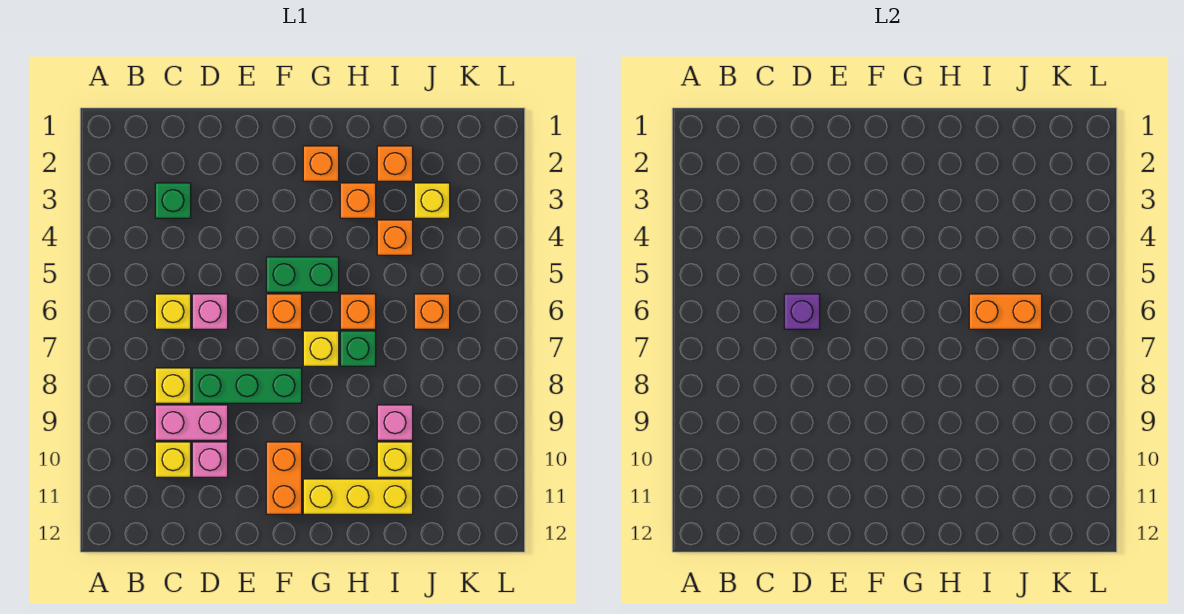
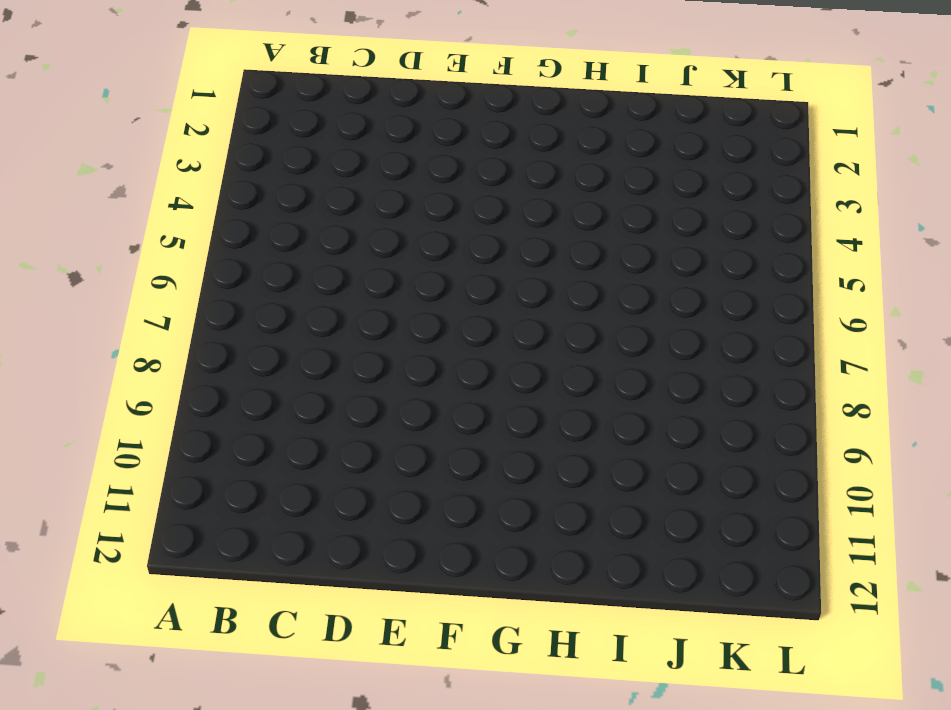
none -> green 1x1 brick [155,183,191,218]
none -> yellow 1x1 brick [155,294,191,329]
none -> yellow 1x1 brick [155,368,191,403]

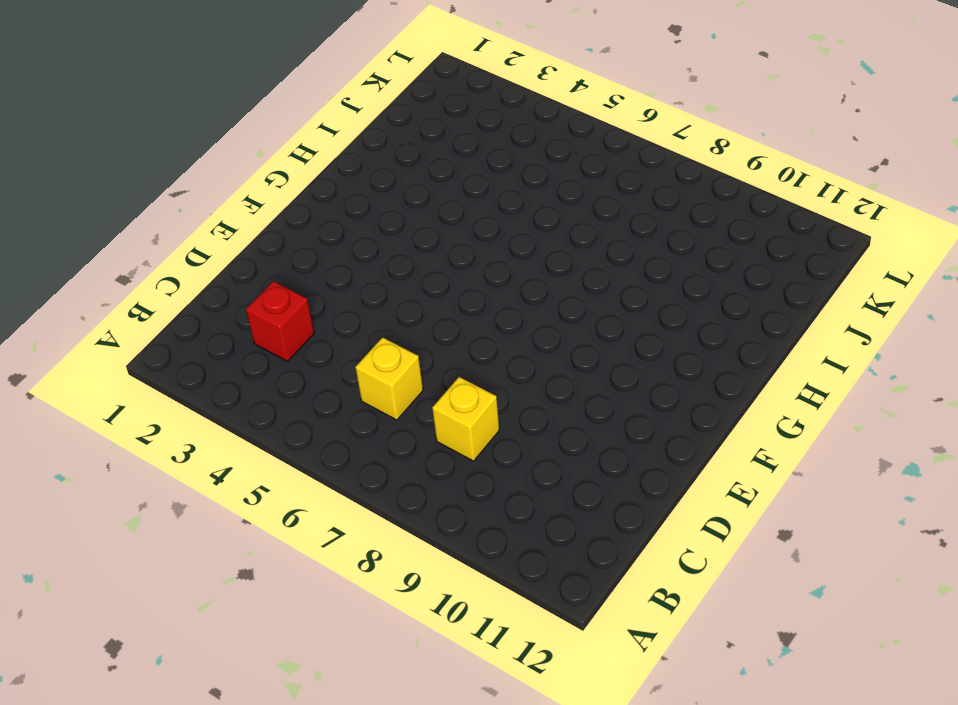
red 1x1 brick [246,281,314,361] -> green 1x1 brick [155,183,191,218]
none -> pink 1x2 brick [155,405,228,440]
none -> yellow 1x1 brick [155,442,191,477]
none -> pink 1x1 brick [192,294,228,329]

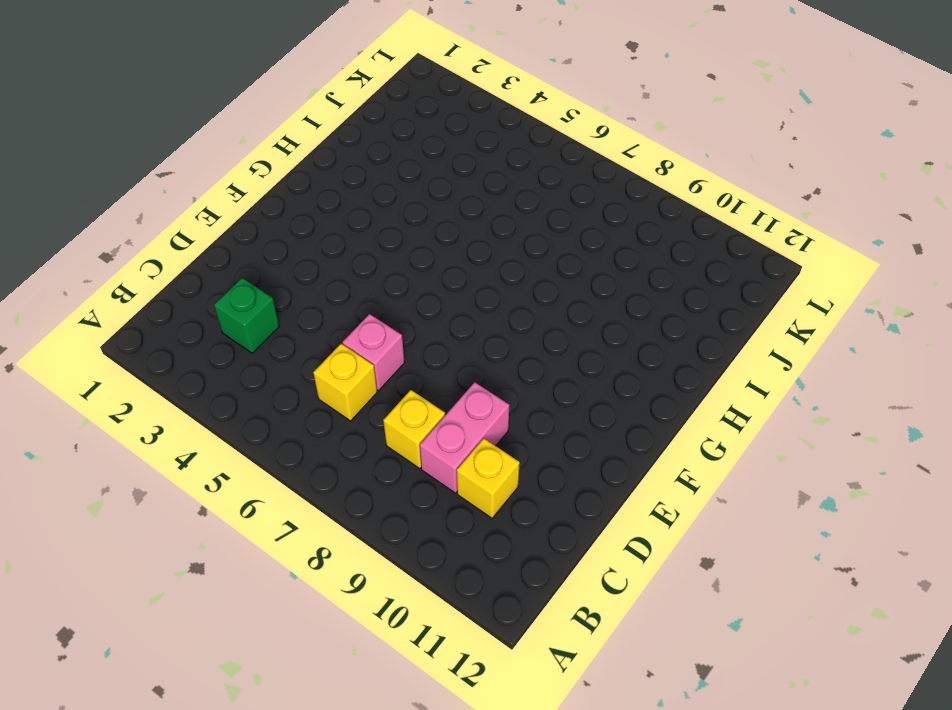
none -> green 1x3 brick [192,368,302,403]
none -> pink 1x1 brick [192,442,228,477]
none -> green 1x2 brick [266,257,339,292]

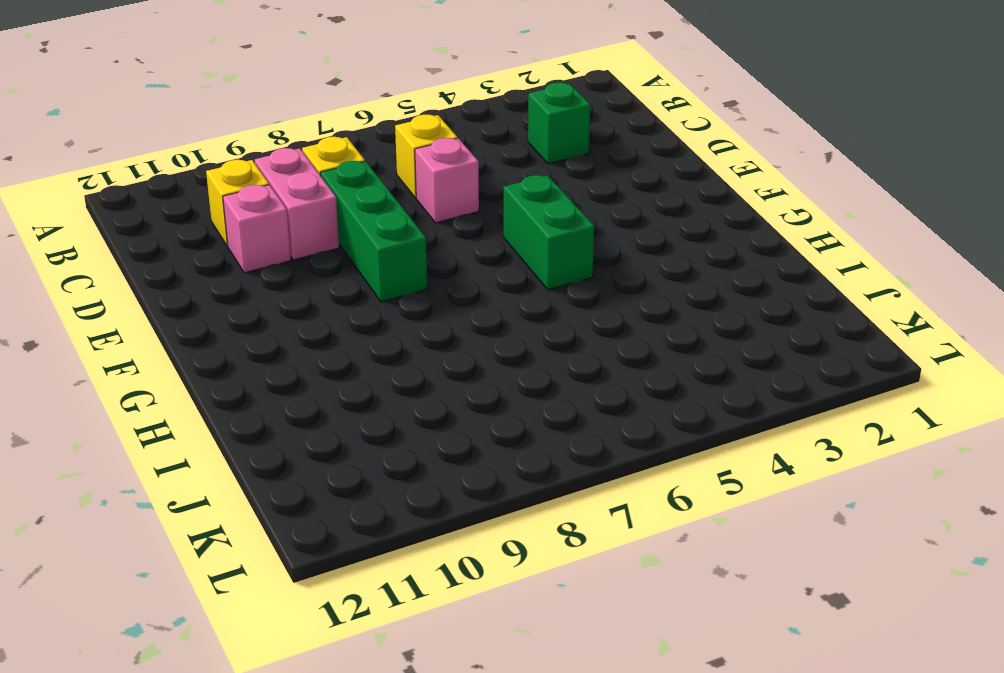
none -> orange 1x1 brick [266,294,302,329]
none -> orange 1x2 brick [266,442,302,514]
none -> orange 1x1 brick [303,146,339,181]

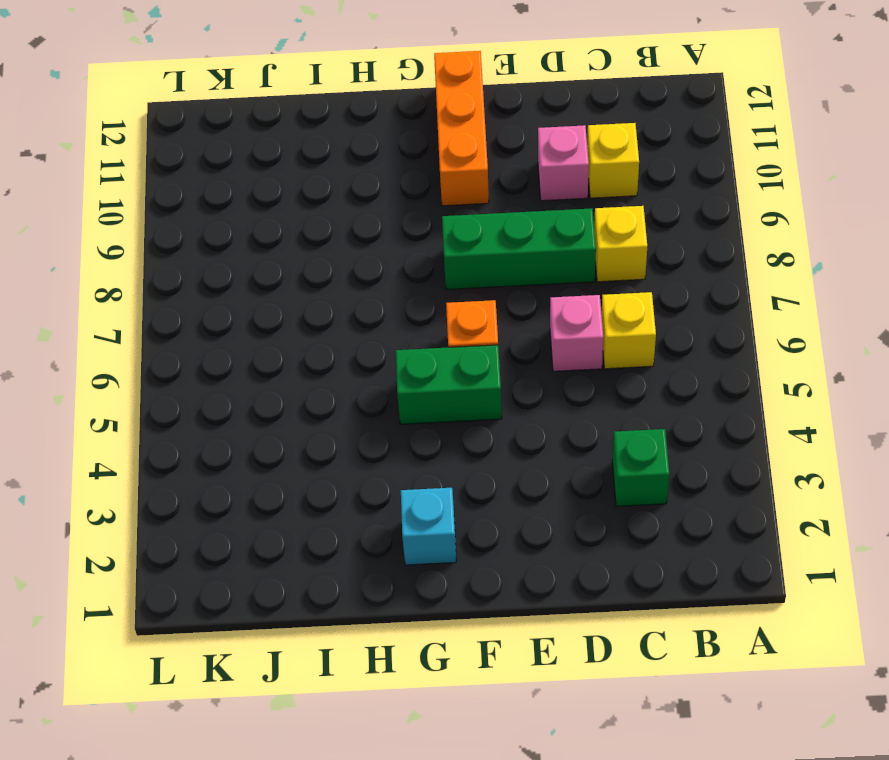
orange 1x3 brick [434,51,489,206] -> orange 1x2 brick [266,442,302,514]
cyan 1x1 brick [401,488,456,565] -> orange 1x1 brick [303,146,339,181]
none -> pink 1x2 brick [155,405,228,440]
none -> yellow 1x1 brick [303,331,339,366]
none -> yellow 1x3 brick [303,479,413,514]

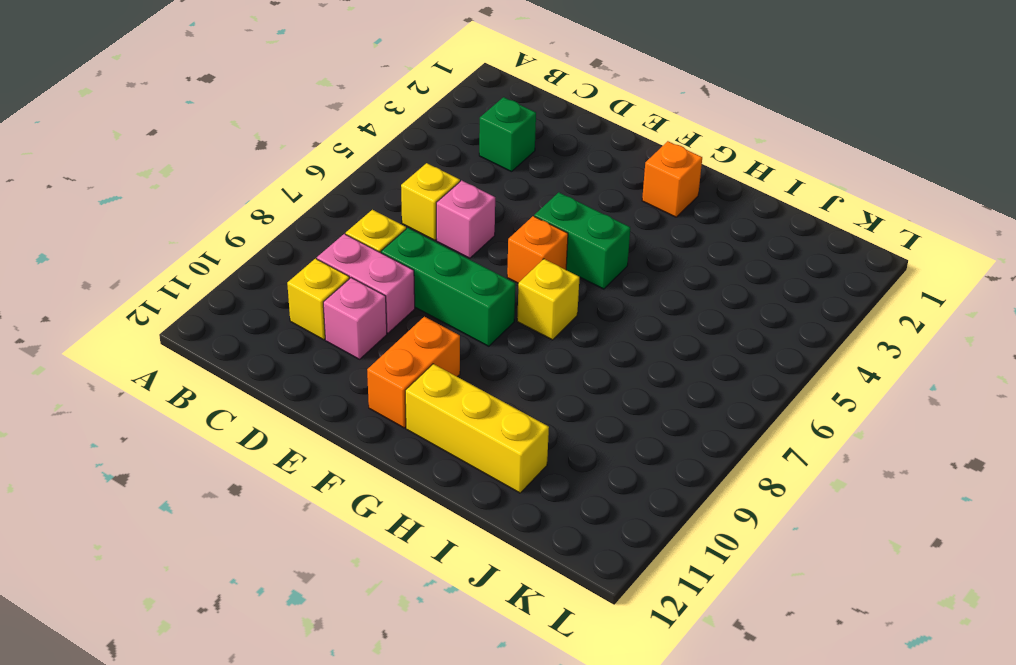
none -> orange 1x1 brick [340,183,376,218]
none -> orange 1x1 brick [340,294,376,329]
none -> green 1x1 brick [340,331,376,366]

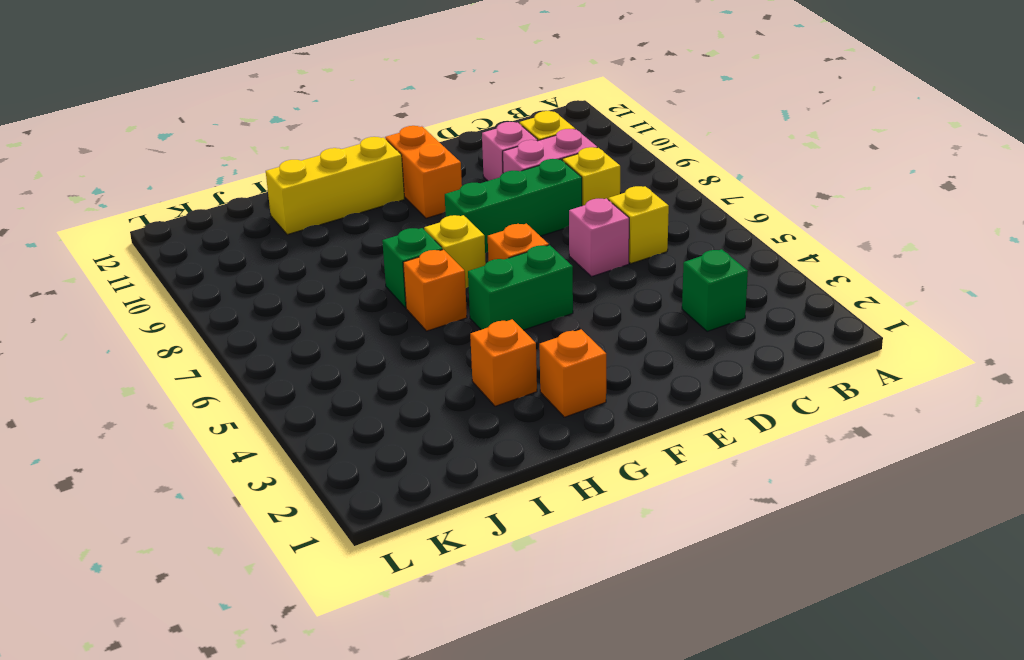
none -> orange 1x1 brick [377,146,413,181]
none -> orange 1x1 brick [377,220,413,255]
none -> pink 1x1 brick [377,405,413,440]

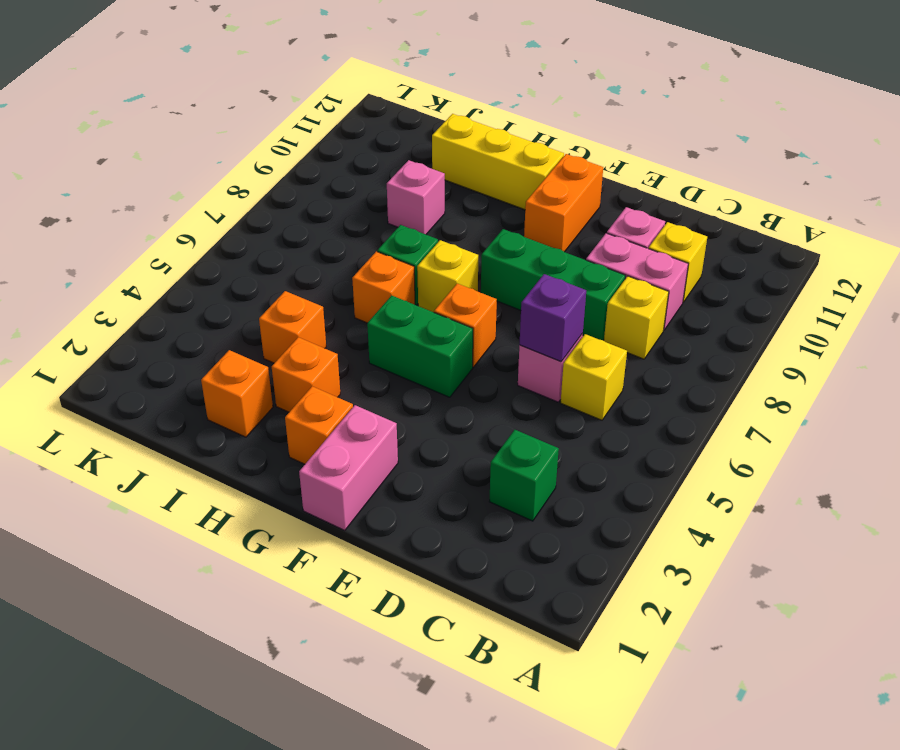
pink 1x2 brick [299,405,398,530] -> none
none -> yellow 1x1 brick [377,442,413,477]
none -> yellow 1x1 brick [414,183,450,218]
none -> orange 1x1 brick [414,294,450,329]

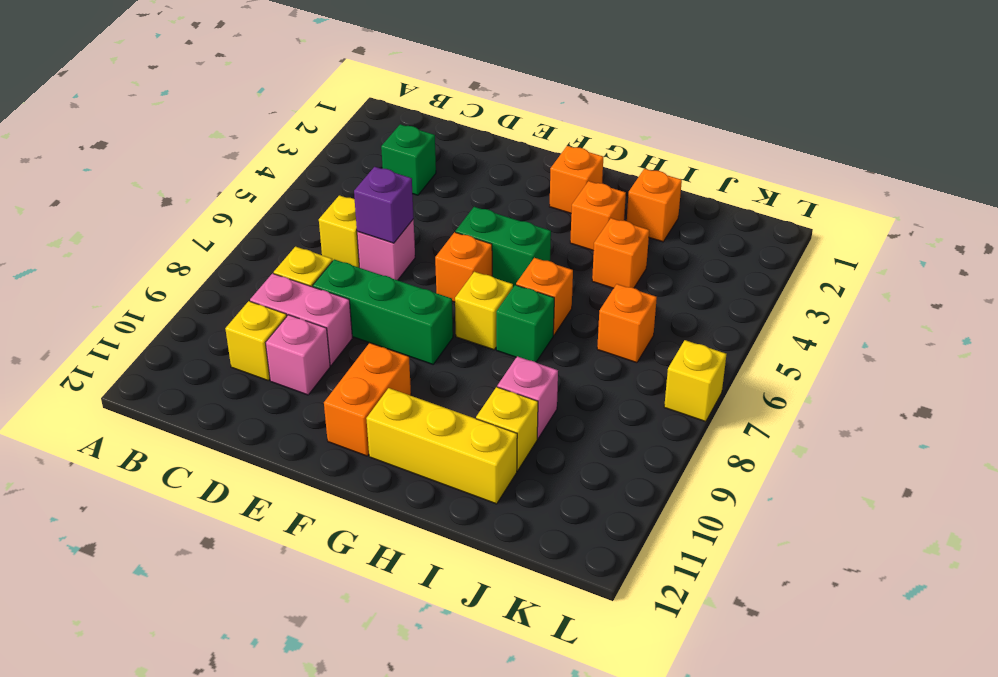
yellow 1x1 brick [664,340,727,422] -> yellow 1x1 brick moved to [414,183,450,218]
none -> orange 1x2 brick [969,294,1042,329]

